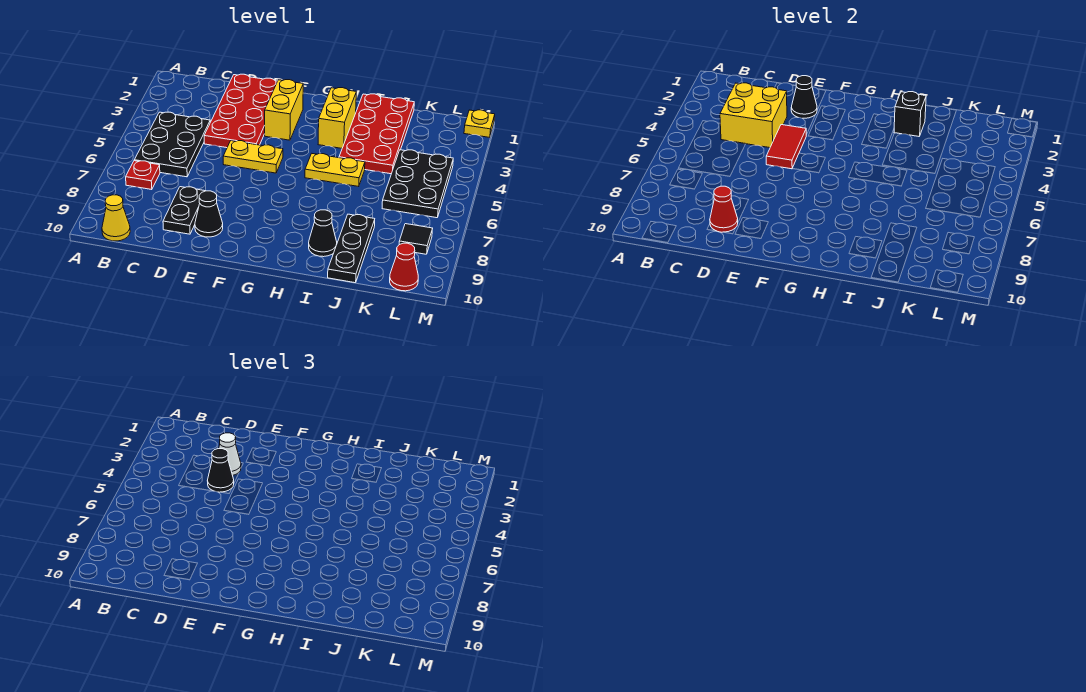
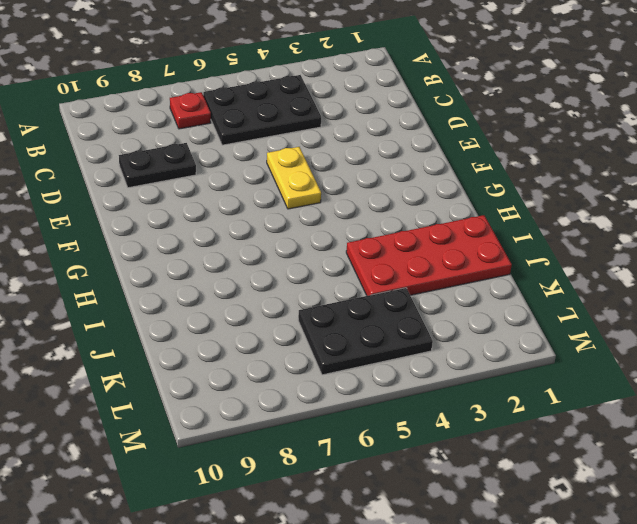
none -> yellow 1x1 cone [102,195,130,241]
none -> red 2x4 plate [204,74,277,148]
none -> black 1x1 cone [195,191,223,237]

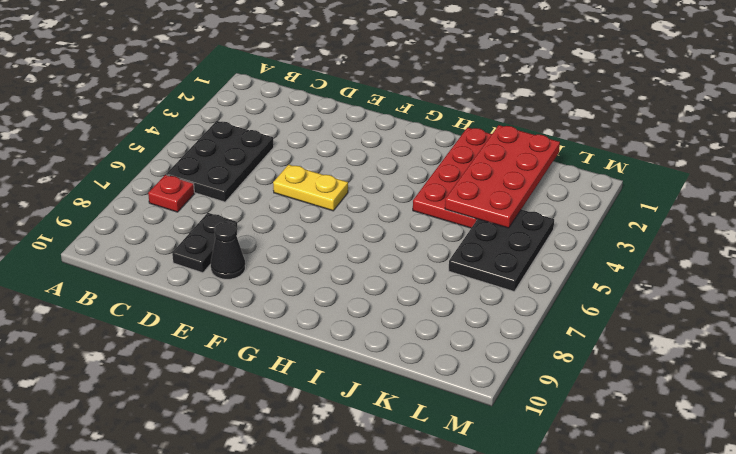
red 2x4 plate [445,125,560,228] -> red 2x4 plate moved to [204,74,277,148]
none -> yellow 1x1 cone [102,195,130,241]
none -> yellow 1x2 brick [265,80,303,140]
none -> yellow 1x2 brick [318,88,356,148]

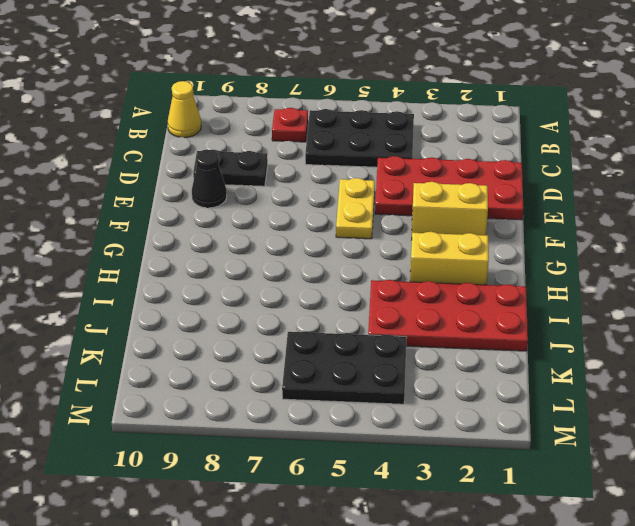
none -> yellow 1x2 plate [305,154,365,187]
none -> black 1x1 cone [309,210,337,257]
none -> black 1x3 plate [328,214,375,283]

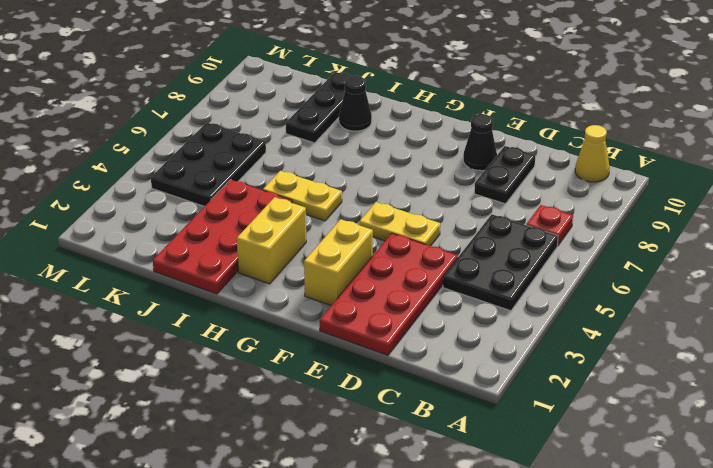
none -> black 1x1 tile [399,224,433,254]
none -> red 1x1 cone [390,243,418,291]
none -> yellow 1x1 plate [464,110,495,137]

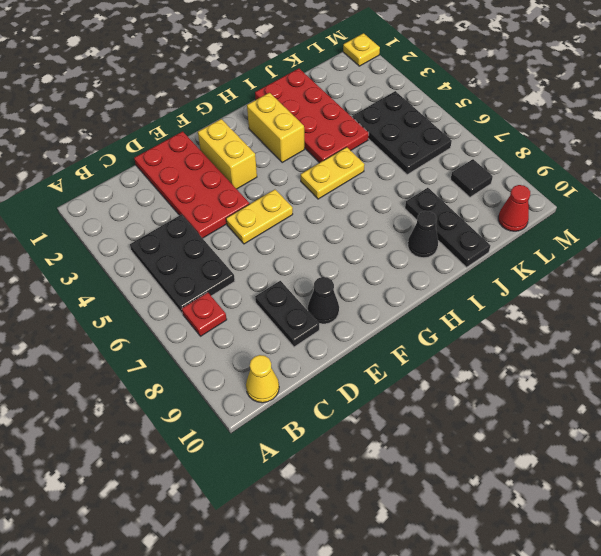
none -> yellow 2x2 brick [720,83,787,148]
none -> red 1x1 cone [710,186,738,232]
none -> black 1x1 cone [791,76,817,118]

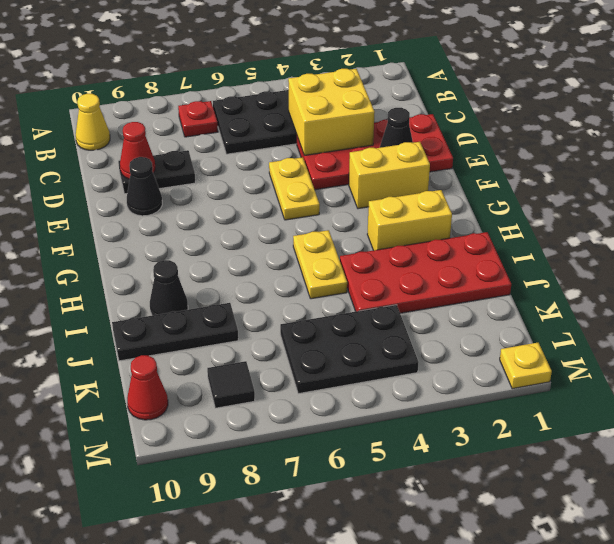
none -> red 1x2 tile [766,125,806,169]
none -> black 1x1 brick [894,92,926,136]
none -> white 1x1 cone [219,433,241,475]

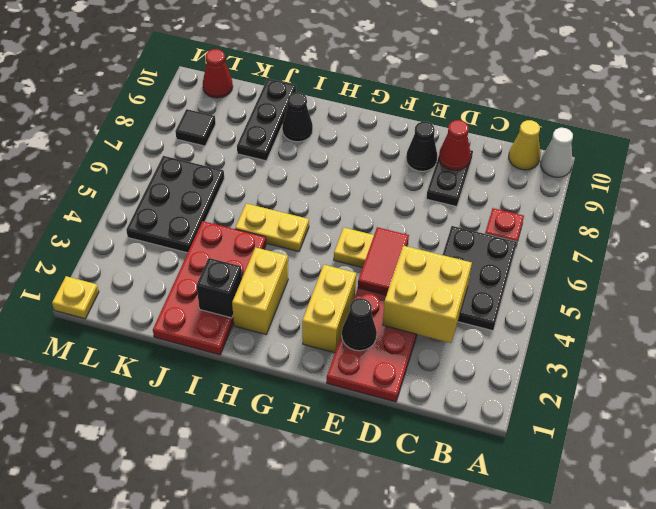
white 1x1 cone [541,128,573,177] -> white 1x1 cone moved to [219,433,241,475]
none -> black 1x1 cone [207,449,234,492]

